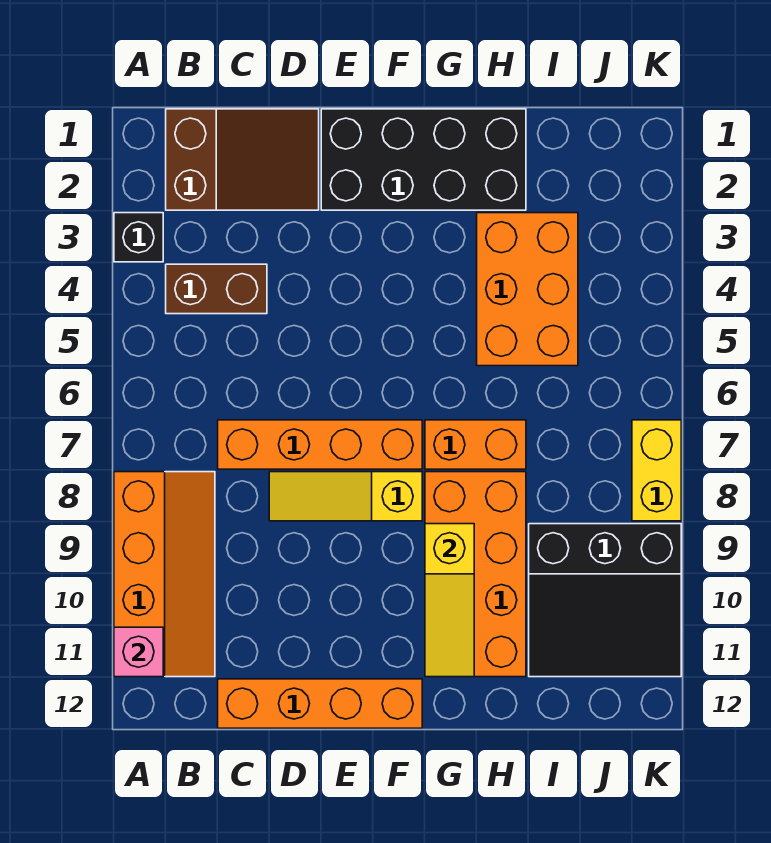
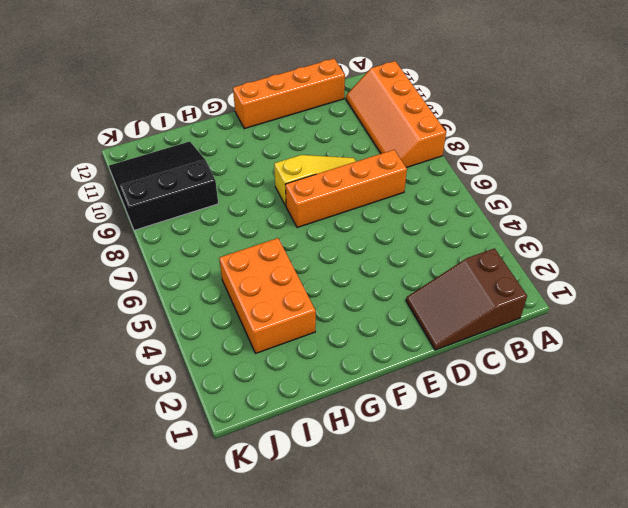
none -> black 1x1 brick [114,213,163,262]
none -> brown 1x2 brick [166,264,267,314]
none -> black 2x4 brick [321,109,526,210]

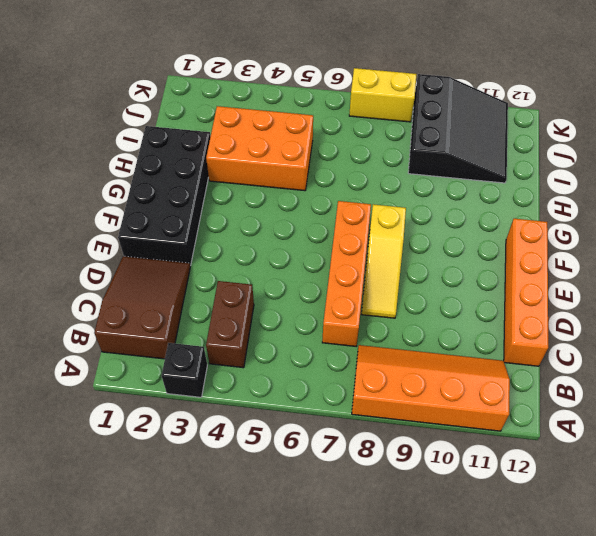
none -> orange 1x2 brick [425,420,526,469]
none -> orange 2x4 brick [425,472,526,677]
none -> pink 1x1 brick [114,627,163,677]

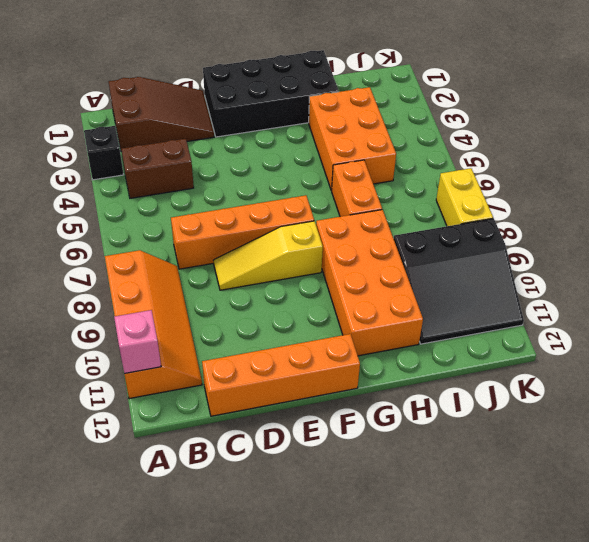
orange 1x2 brick [332,160,382,217] -> orange 1x2 brick turned to [425,420,526,469]
none -> yellow 1x3 slope [425,524,474,677]

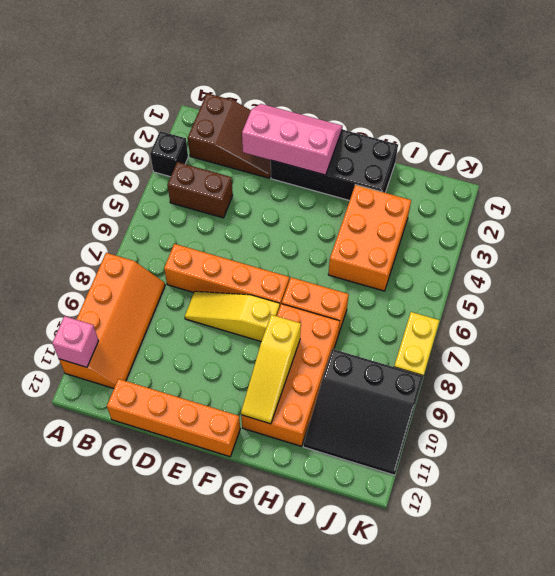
pink 2x3 slope [242,104,343,175] -> none

